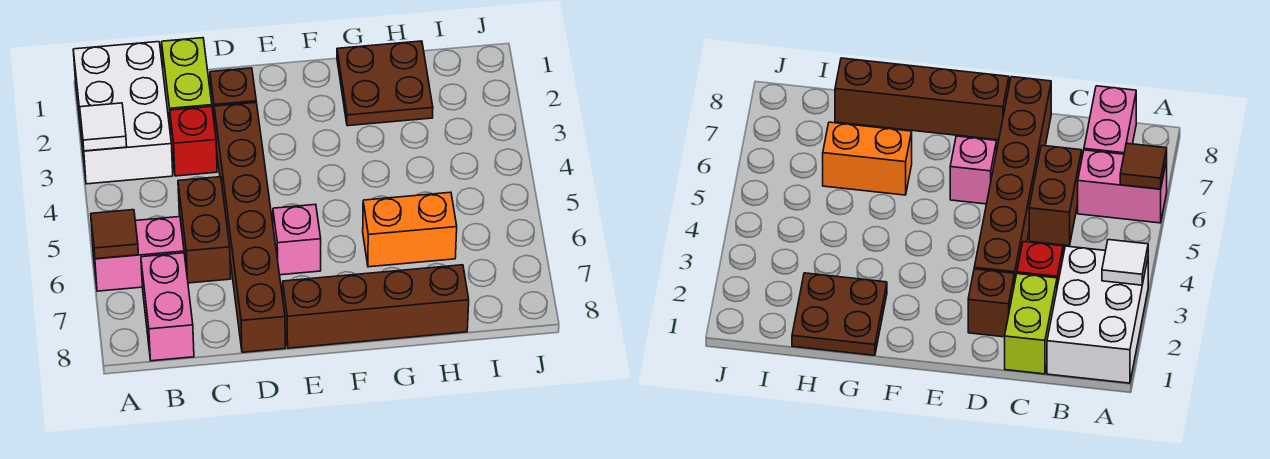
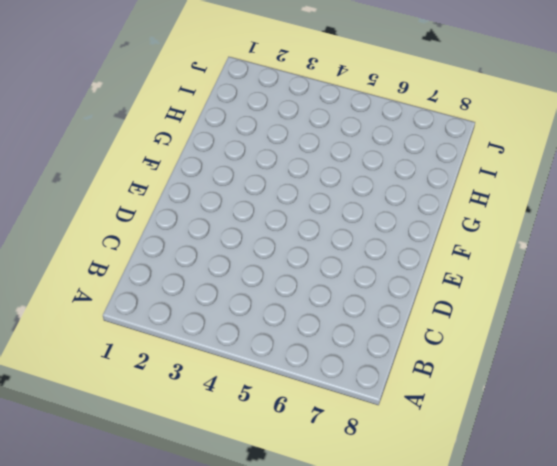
none -> white 2x3 brick [73,42,173,184]
none -> pink 1x2 brick [92,217,184,291]
none -> pink 1x2 brick [141,253,194,361]

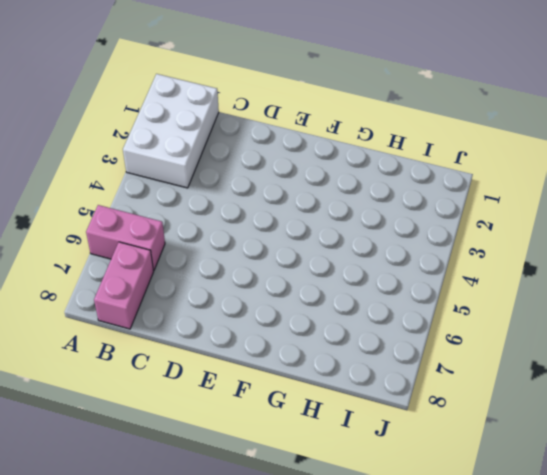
none -> lime 1x2 brick [162,38,212,135]
none -> red 1x1 brick [170,106,217,176]
none -> brown 1x2 brick [178,177,231,283]

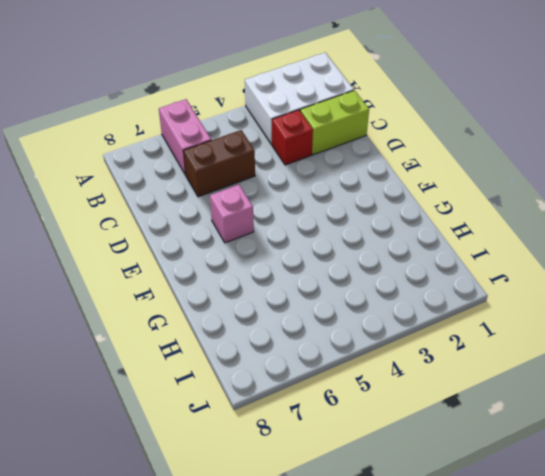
none -> pink 1x2 brick [141,253,194,361]
none -> brown 1x1 brick [210,68,256,125]
none -> brown 1x6 brick [214,102,285,352]

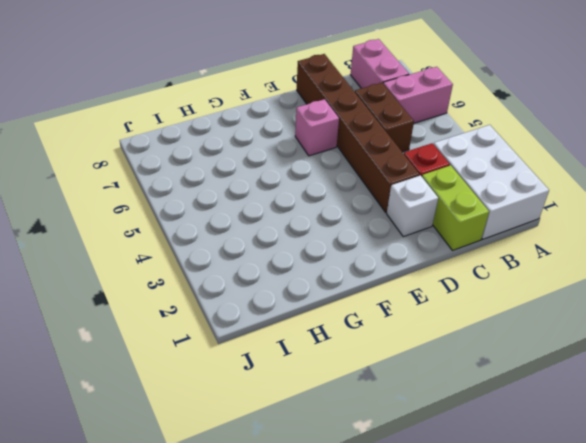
white 1x1 brick [387,175,438,237] -> brown 1x1 brick [210,68,256,125]
none -> brown 1x4 brick [283,265,469,348]
none -> brown 2x2 plate [337,41,433,126]
none -> orange 1x2 brick [363,192,457,267]

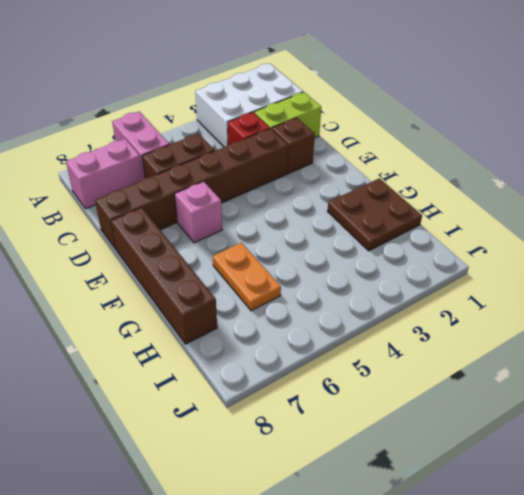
orange 1x2 plate [212,243,281,311] -> orange 1x2 brick [363,192,457,267]
none -> white 1x1 tile [80,103,127,151]
none -> brown 1x1 tile [91,210,138,259]

